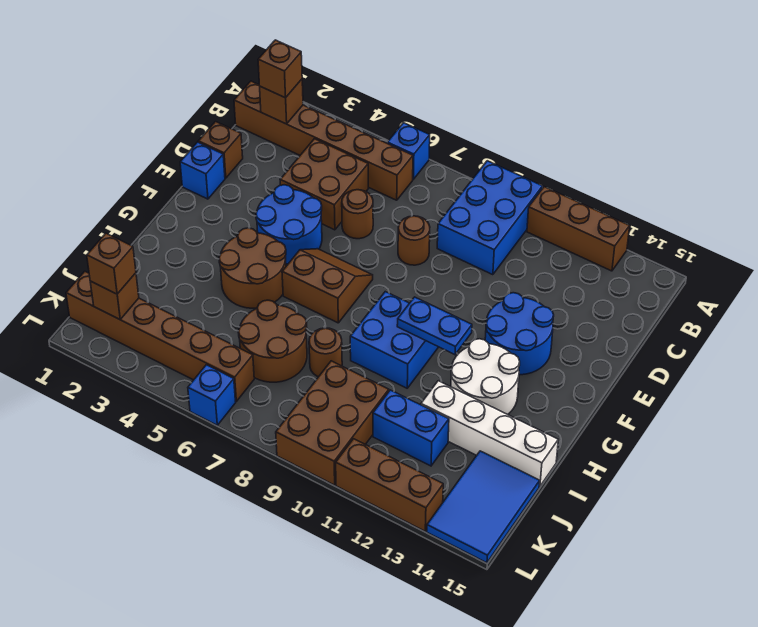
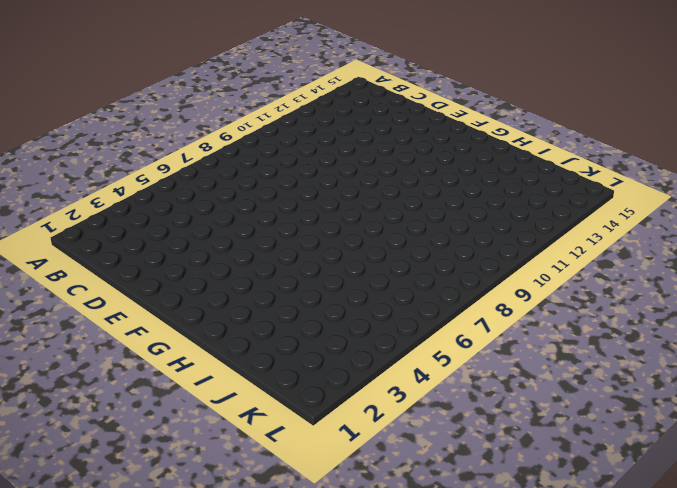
none -> blue 1x1 brick [387,123,430,179]
none -> blue 2x3 brick [437,161,543,275]
none -> brown 1x3 brick [527,187,630,271]

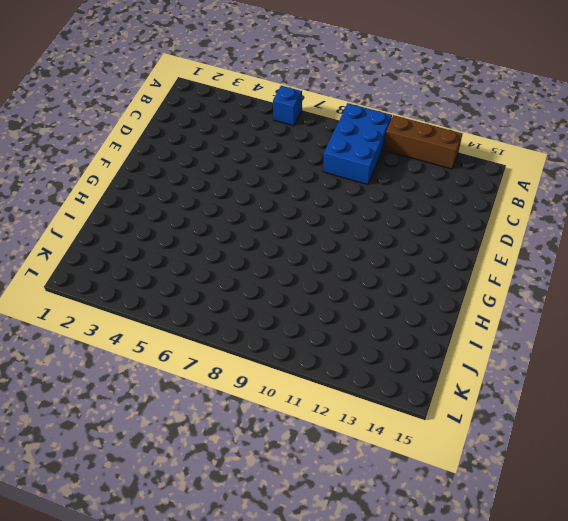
none -> brown 1x6 brick [234,81,413,200]
none -> brown 2x2 brick [280,139,368,230]
none -> brown 1x1 brick [198,122,243,178]

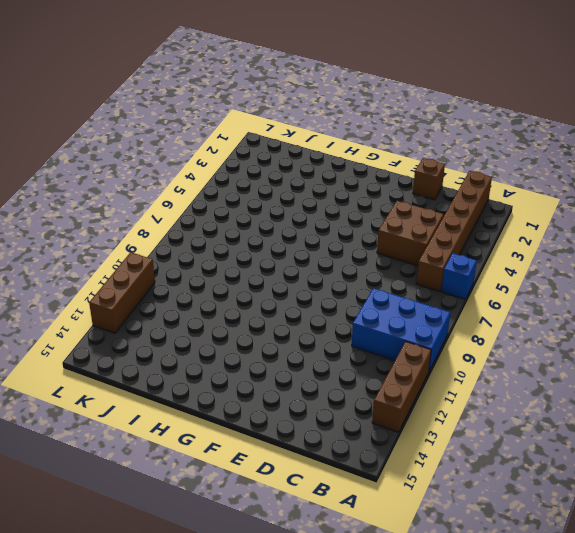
none -> brown 1x1 round brick [342,190,373,239]
none -> brown 1x1 round brick [398,216,430,265]
none -> blue 1x1 brick [180,142,225,199]

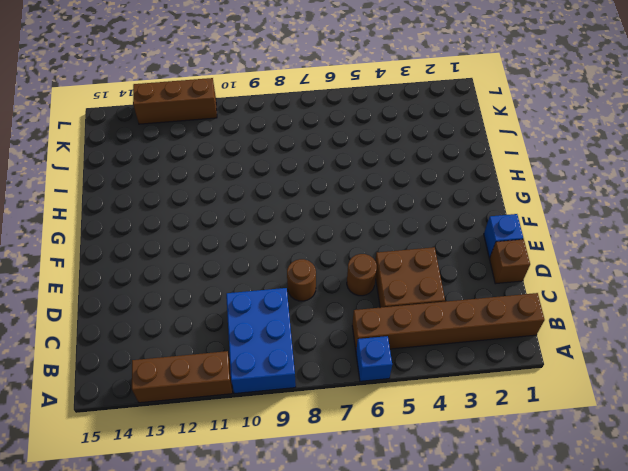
none -> blue 2x2 round brick [256,185,322,264]
none -> blue 2x2 round brick [485,293,554,375]
none -> brown 2x2 slope [282,249,373,323]

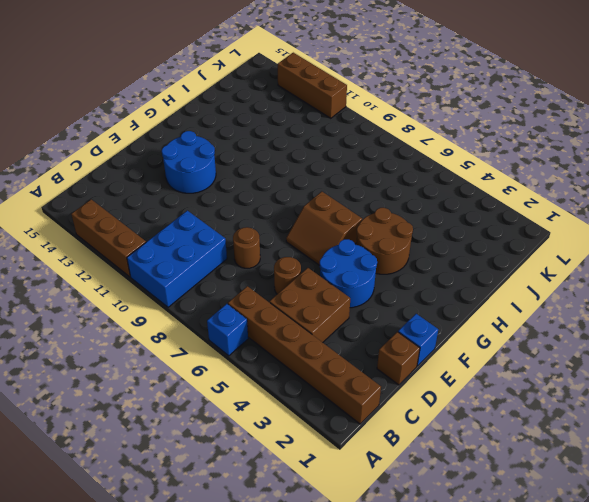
none -> blue 2x2 brick [350,292,438,388]
none -> white 2x2 round brick [451,339,520,414]
none -> brown 2x2 round brick [238,300,307,382]

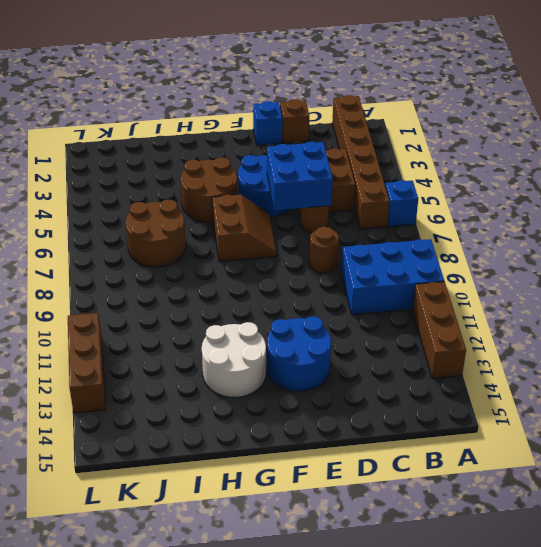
blue 2x2 brick [267,142,333,210] -> blue 2x2 brick moved to [350,292,438,388]
none -> brown 1x1 round brick [309,328,342,377]
none -> white 1x4 brick [421,381,558,487]
none -> brown 2x3 brick [276,361,389,485]

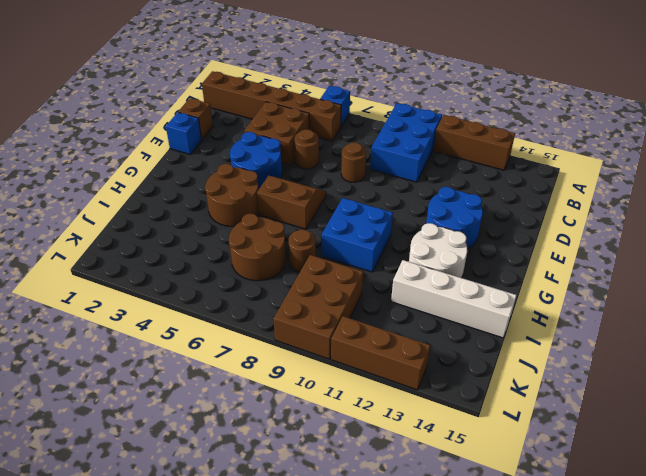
none -> blue 1x2 brick [373,390,449,466]
none -> blue 2x3 tile [427,451,540,563]
none -> brown 1x6 brick [66,271,254,401]

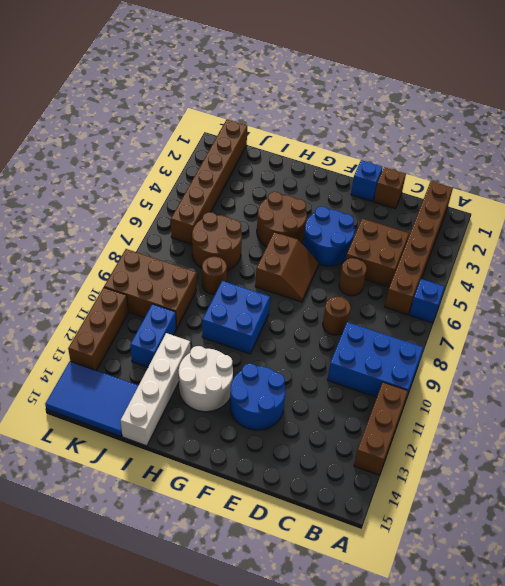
none -> blue 1x1 brick [188,365,236,425]
none -> brown 1x1 brick [260,79,303,124]
none -> blue 1x2 plate [397,297,472,355]

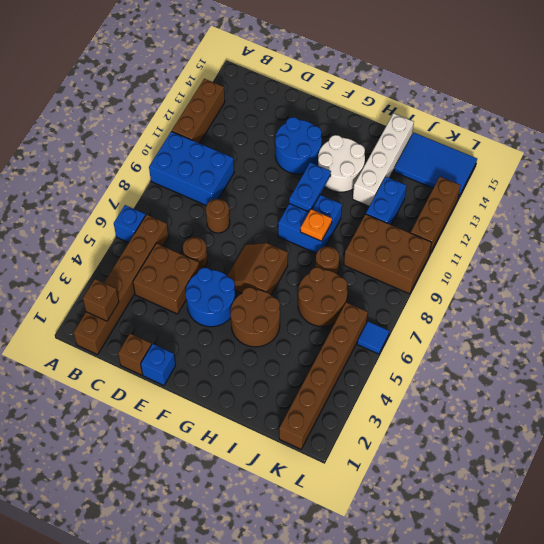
orange 1x1 plate [300,209,332,241] -> none
blue 1x1 tile [357,321,389,354] -> blue 1x1 brick [188,365,236,425]
none -> brown 1x1 brick [90,273,139,319]
none -> brown 1x1 brick [258,40,302,98]
none -> brown 1x1 brick [87,233,136,294]

